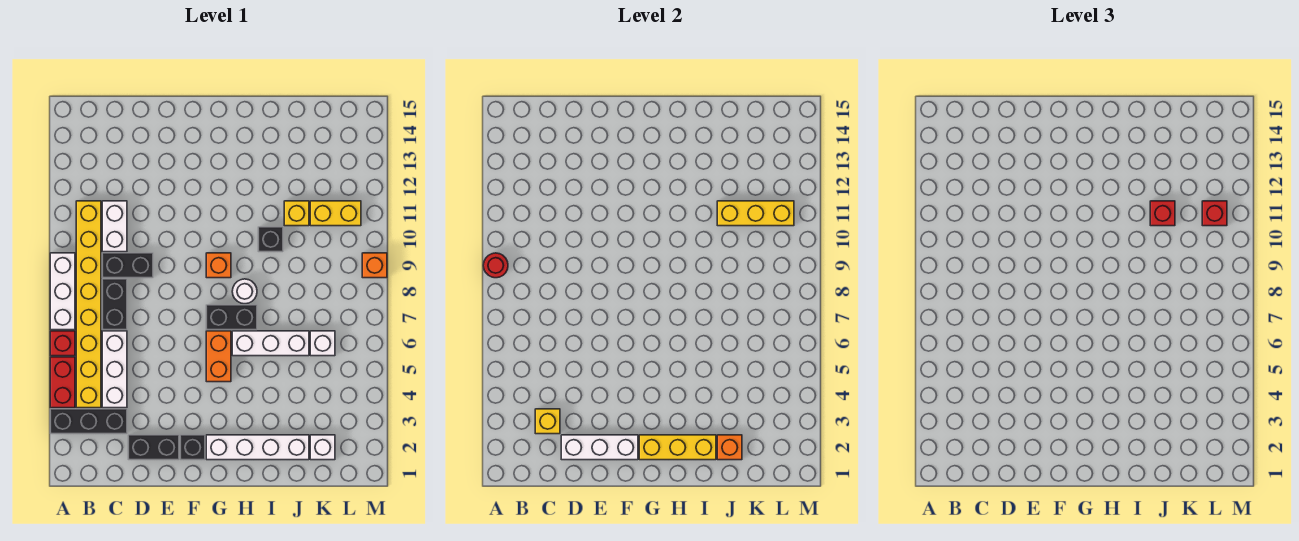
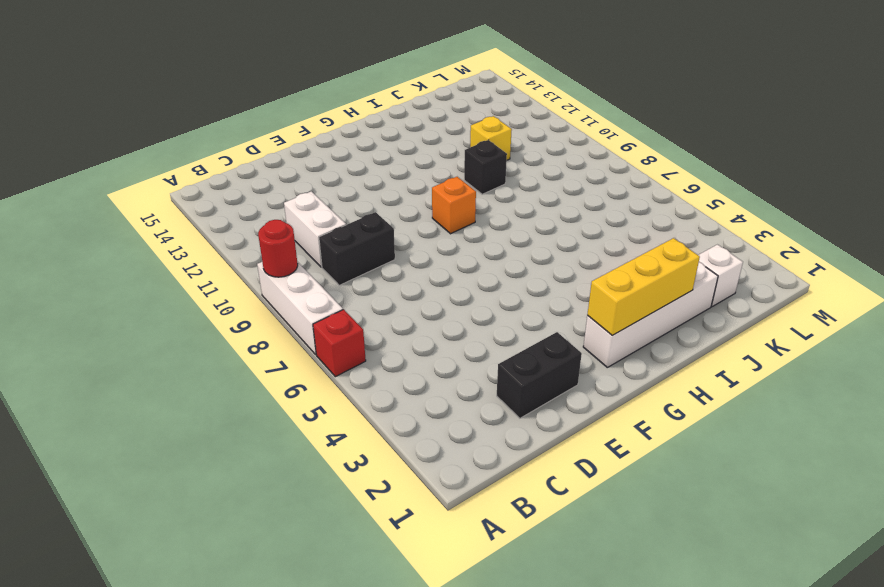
none -> black 1x3 brick [50,409,127,434]
none -> red 1x2 brick [50,357,75,408]
none -> yellow 1x8 brick [76,201,101,408]
none -> white 1x3 brick [102,331,127,408]

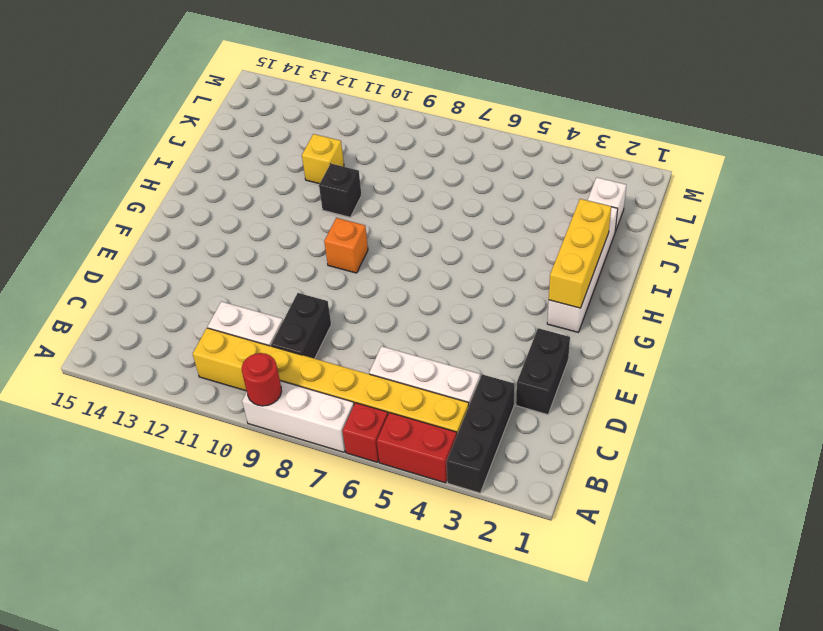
none -> black 1x2 brick [102,279,127,330]
none -> black 1x1 brick [180,435,205,460]
none -> orange 1x2 brick [206,331,231,382]
none -> black 1x2 brick [206,305,257,330]

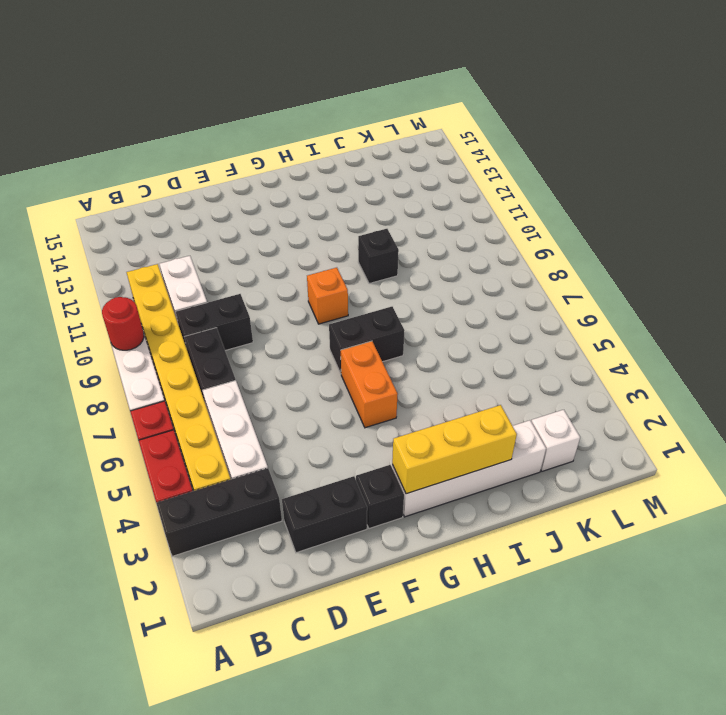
none -> white 1x3 brick [232,331,309,356]
none -> white 1x1 round brick [232,279,257,304]
none -> yellow 1x1 brick [284,201,309,226]
none -> white 1x1 brick [310,331,335,356]

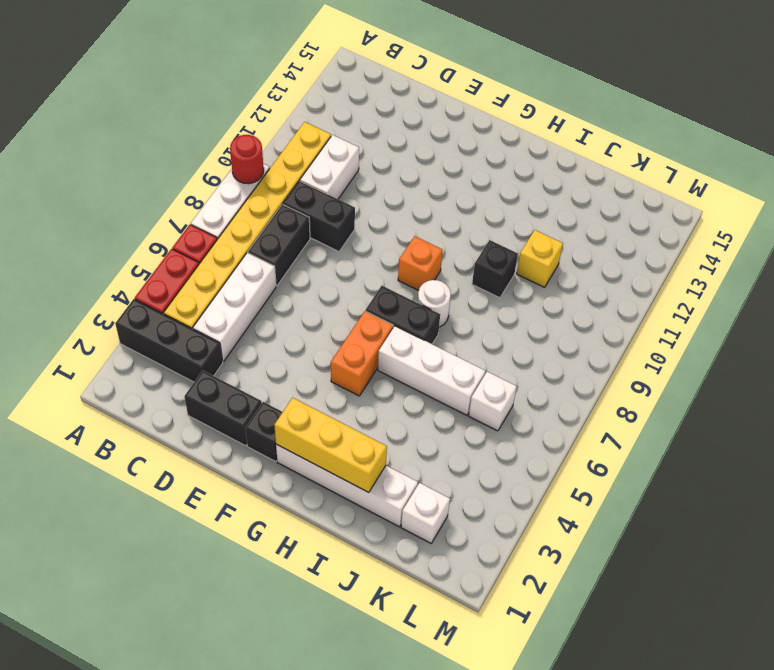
none -> yellow 1x2 brick [310,201,361,226]
none -> orange 1x1 brick [362,253,387,278]
none -> yellow 1x1 brick [535,409,560,434]
none -> white 1x3 brick [561,435,638,460]

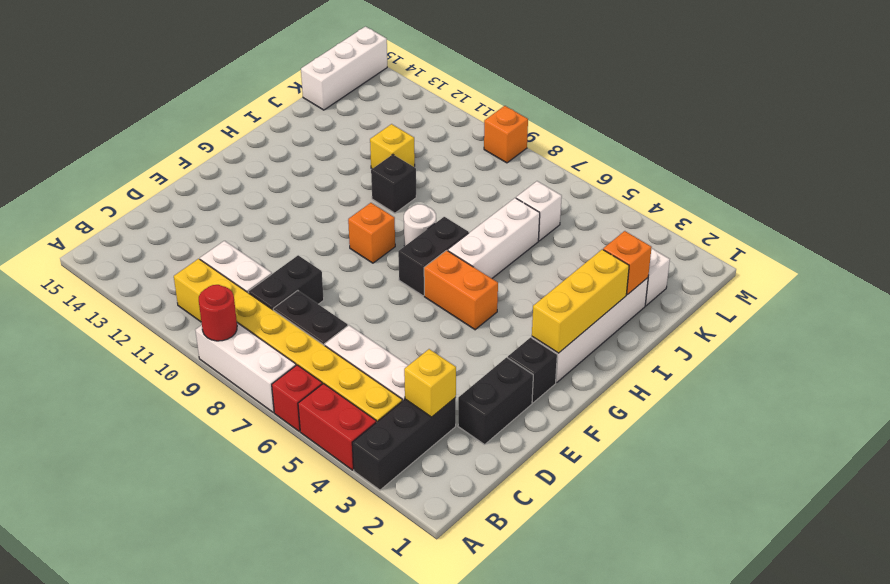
white 1x3 brick [301,27,387,110] -> white 1x3 brick moved to [561,435,638,460]
none -> yellow 1x2 brick [310,201,361,226]
none -> yellow 1x3 brick [717,201,794,226]
none -> red 1x1 brick [1150,201,1175,226]
none -> red 1x1 brick [1202,201,1227,226]

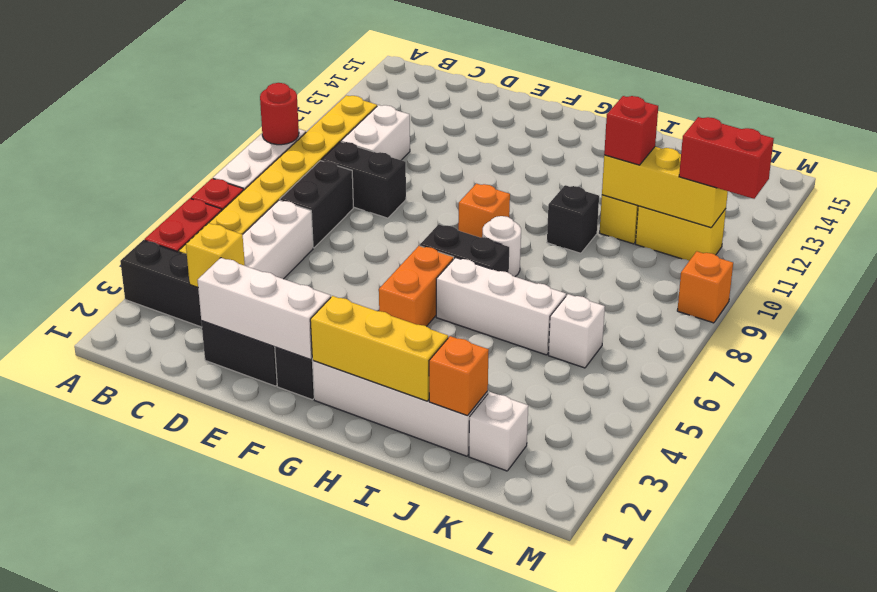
red 1x2 brick [679,117,774,199] -> red 1x1 brick [1202,201,1227,226]

